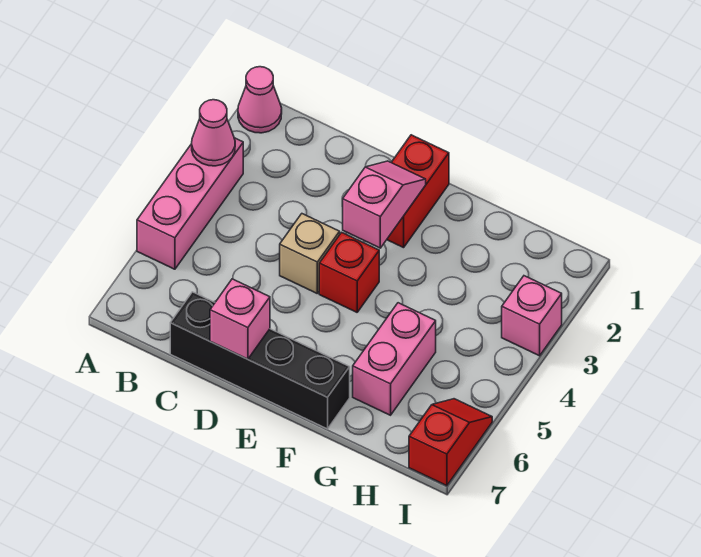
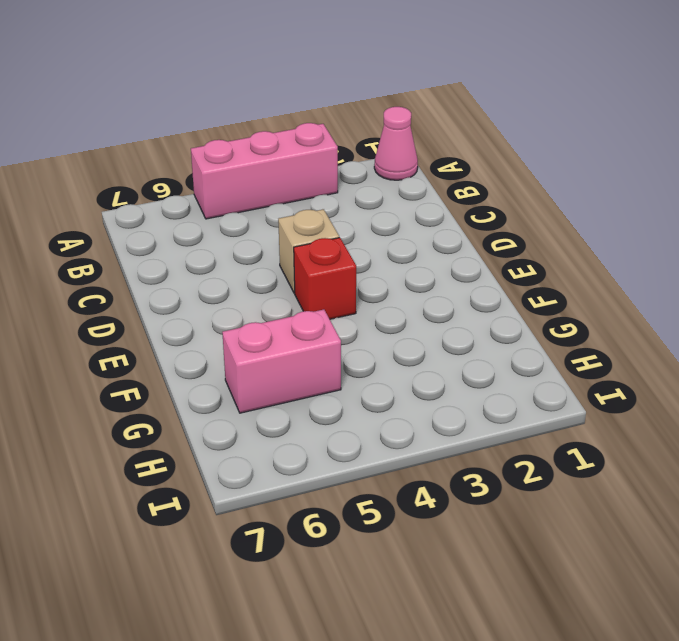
none -> black 1x4 brick [170,292,350,429]
none -> red 1x2 brick [387,135,449,248]
none -> pink 1x1 brick [502,276,562,356]

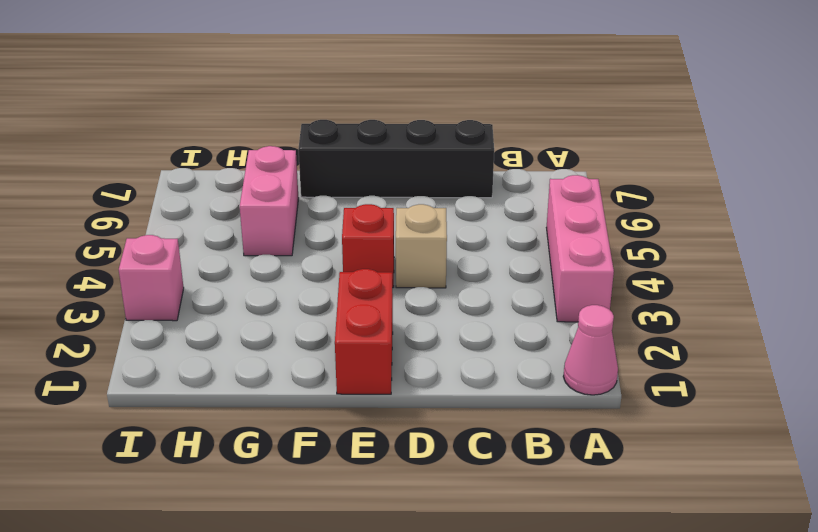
none -> red 1x2 slope [409,399,492,486]
none -> pink 1x1 cone [192,100,235,166]
none -> pink 1x1 brick [210,279,270,359]

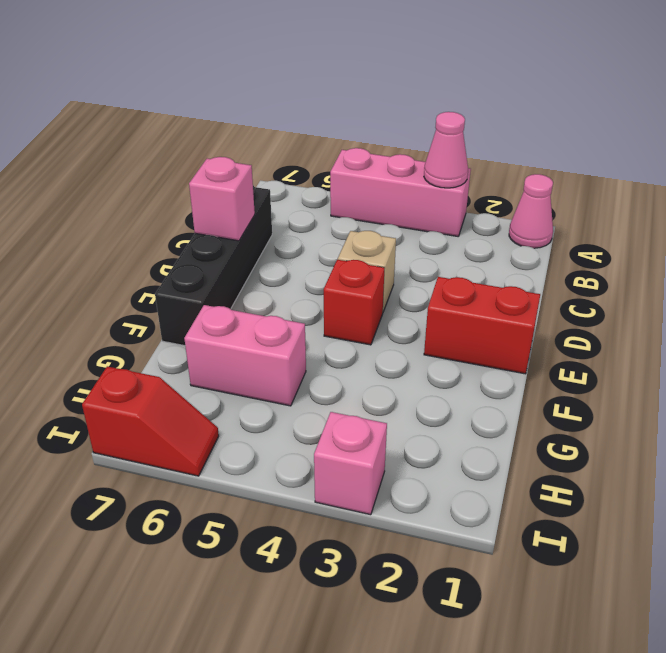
none -> pink 1x2 slope [342,161,426,248]

